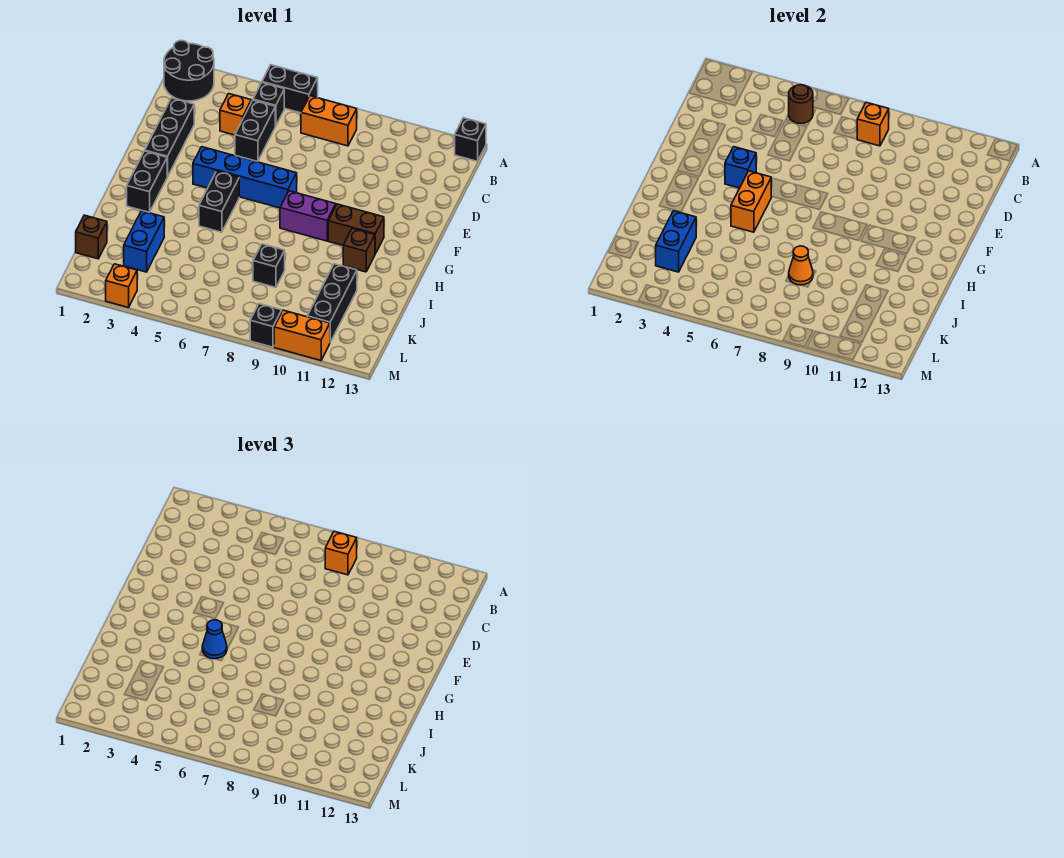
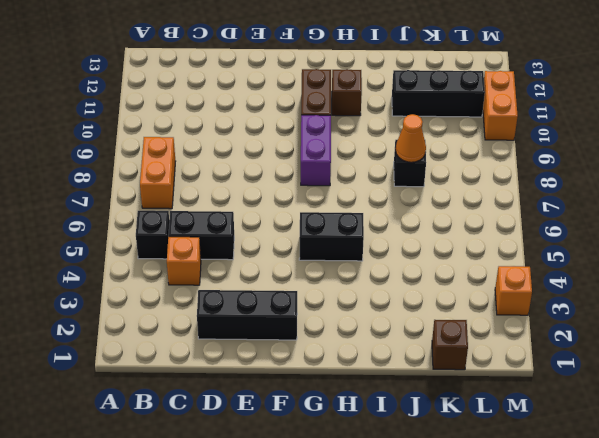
none -> black 2x2 round brick [164,40,214,101]
none -> black 1x2 brick [262,65,318,113]
none -> black 1x1 brick [455,118,486,161]

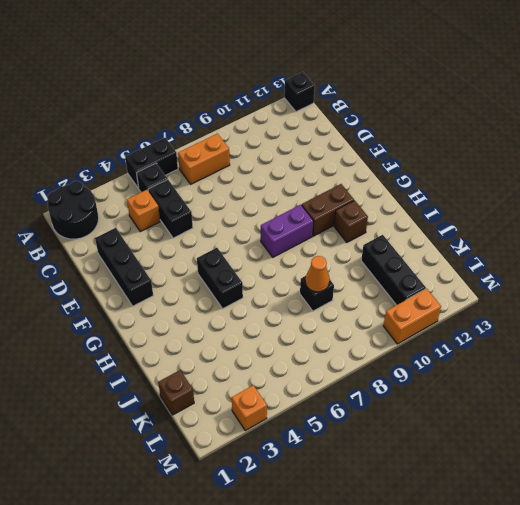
none -> blue 1x4 brick [193,147,297,208]
none -> black 1x2 brick [127,151,167,212]
none -> blue 1x2 brick [124,211,164,272]

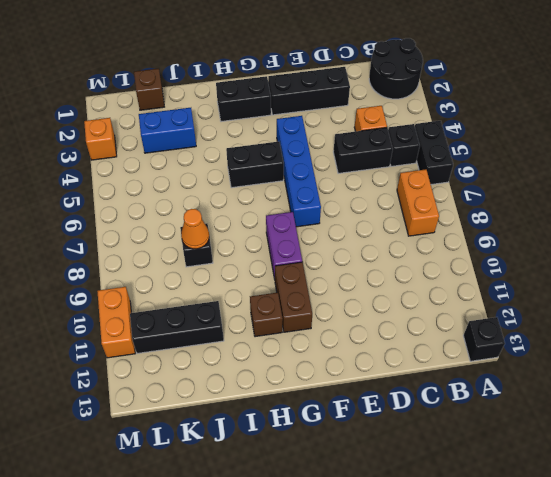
none -> black 1x1 brick [250,304,282,347]
none -> brown 1x1 round brick [789,85,813,123]
none -> orange 1x1 brick [857,102,889,146]

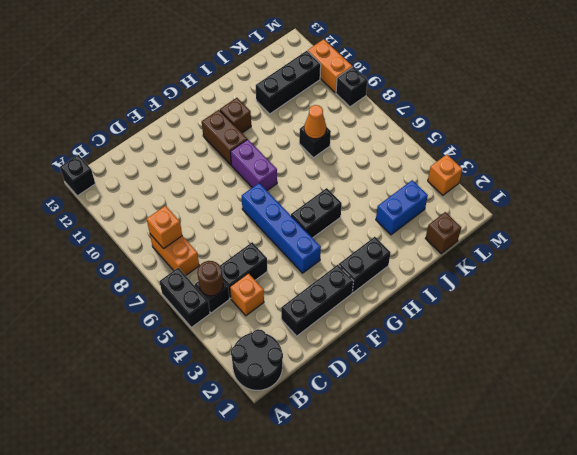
none -> blue 1x1 brick [725,147,756,188]
none -> orange 1x2 brick [731,171,771,232]
none -> blue 1x2 brick [656,211,696,272]

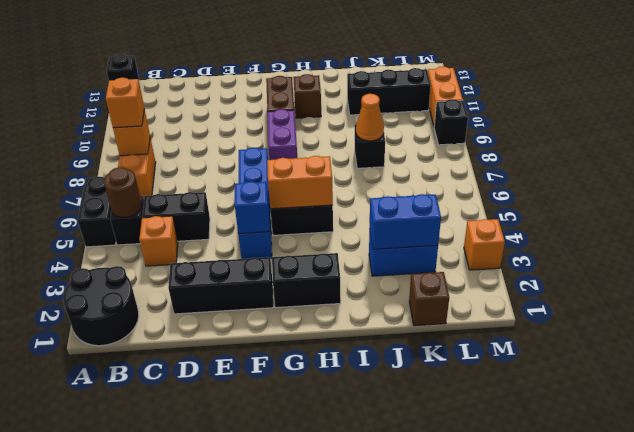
none -> blue 1x1 cone [202,620,227,659]

